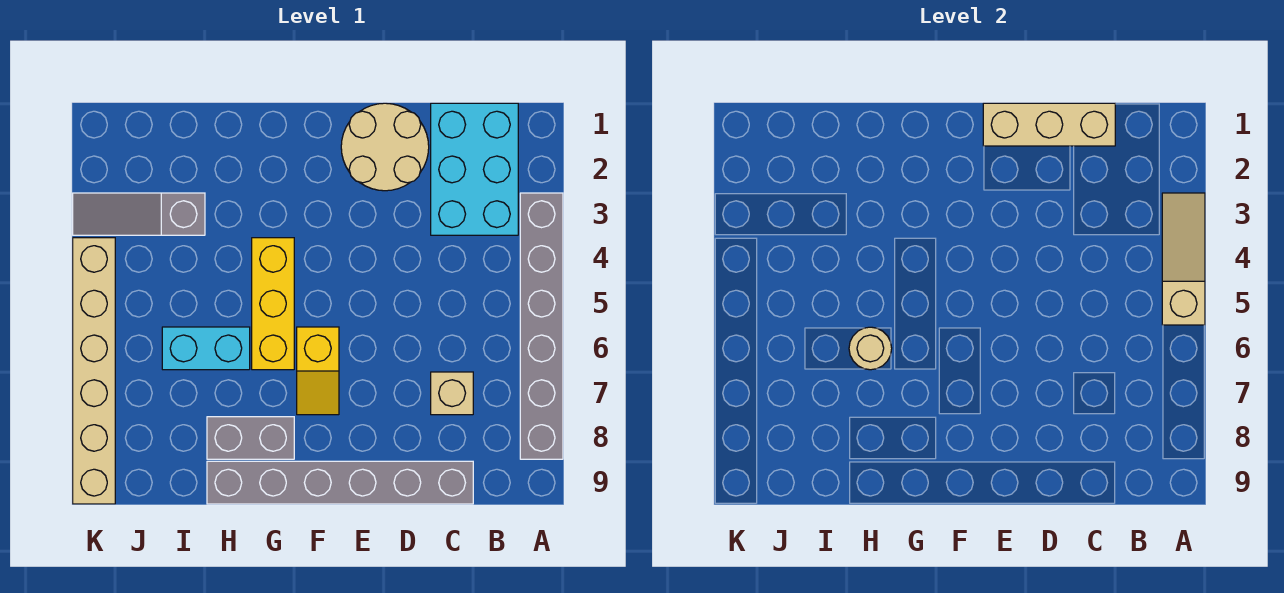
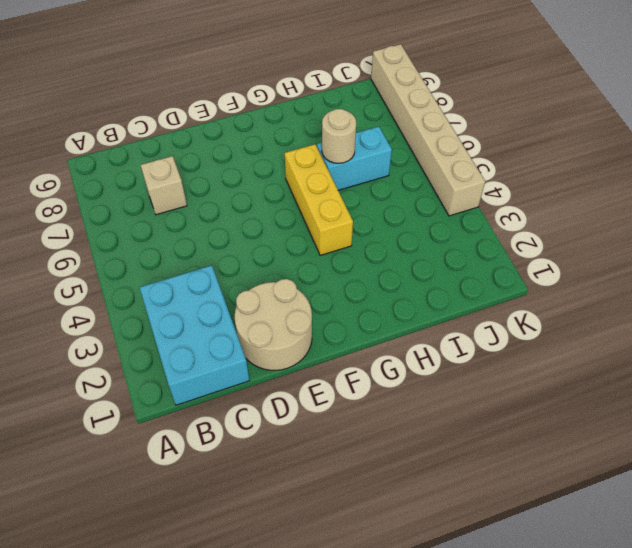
none -> grey 1x6 brick [520,193,563,459]
none -> grey 1x6 brick [207,461,473,504]
none -> yellow 1x2 slope [297,327,339,415]

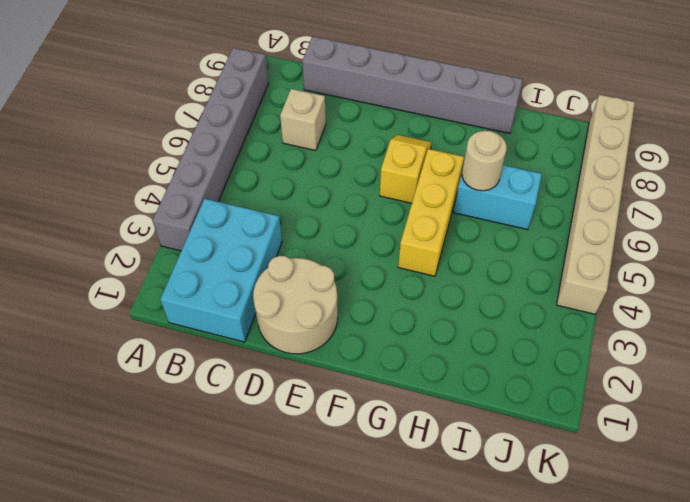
none -> grey 1x2 brick [207,417,294,459]
none -> grey 1x3 slope [73,193,205,235]
none -> tan 1x3 slope [1162,193,1205,325]

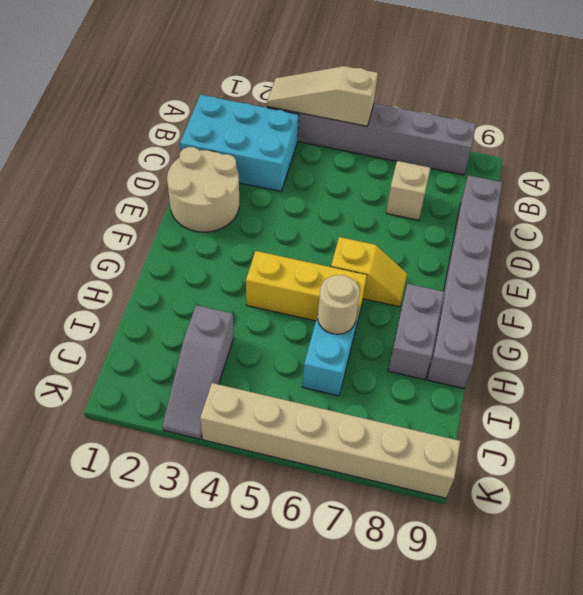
none -> tan 1x3 brick [983,103,1115,146]

